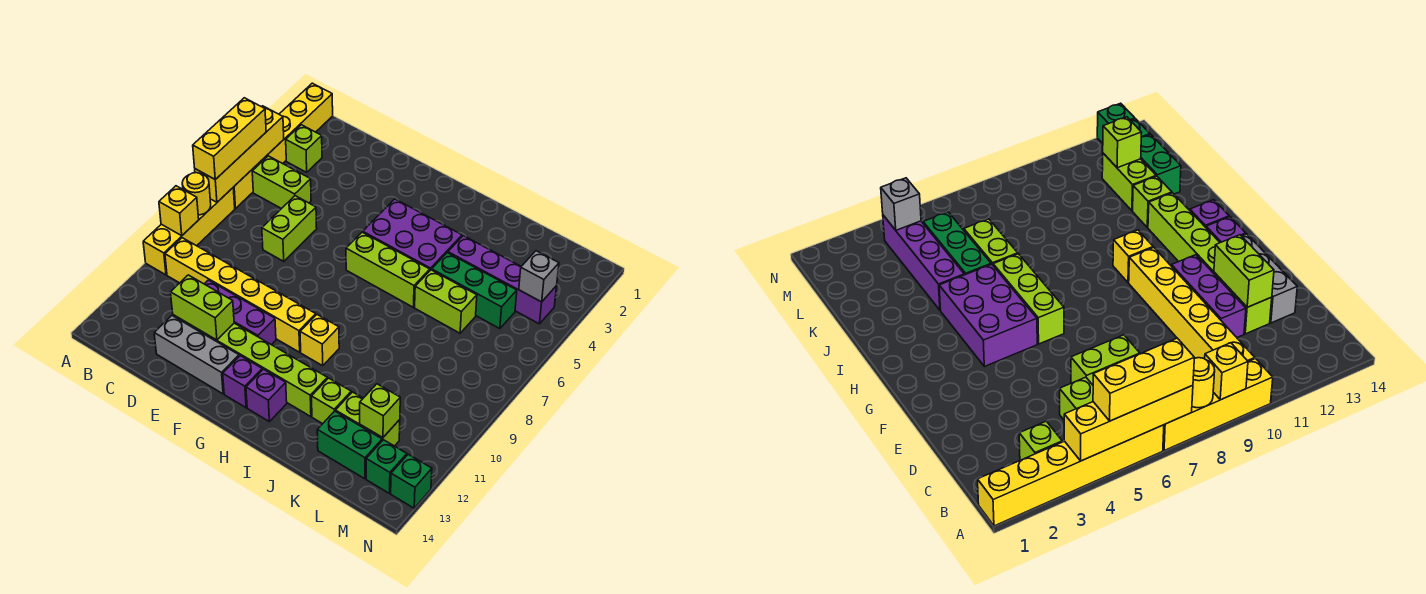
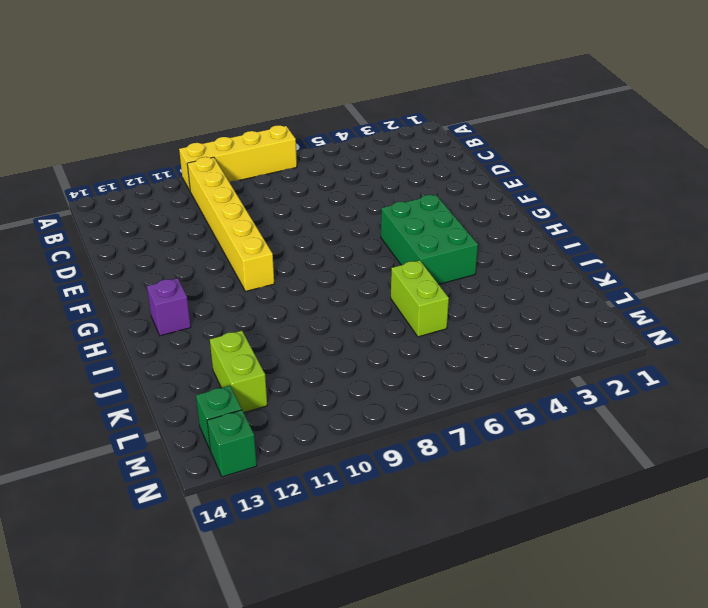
green 2x3 brick [381,195,478,284] -> purple 2x3 brick [363,199,462,270]
none -> yellow 1x6 brick [233,83,333,208]
none -> lime 1x1 brick [286,125,322,172]
none -> lime 1x2 brick [252,156,311,209]

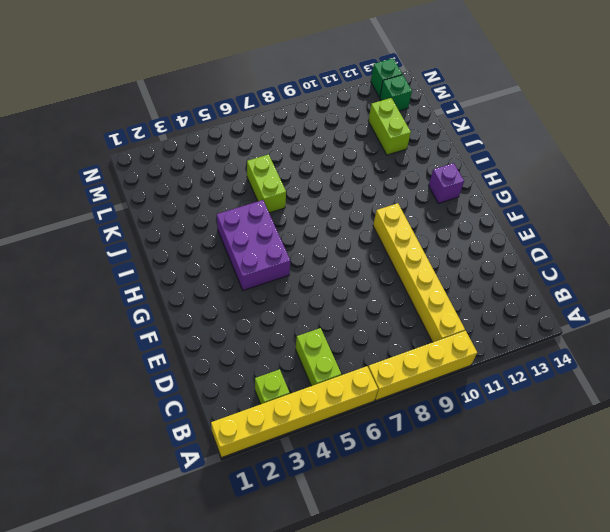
none -> lime 1x2 brick [262,196,317,261]
none -> purple 1x3 brick [205,280,276,345]
none -> lime 1x6 brick [173,315,327,417]

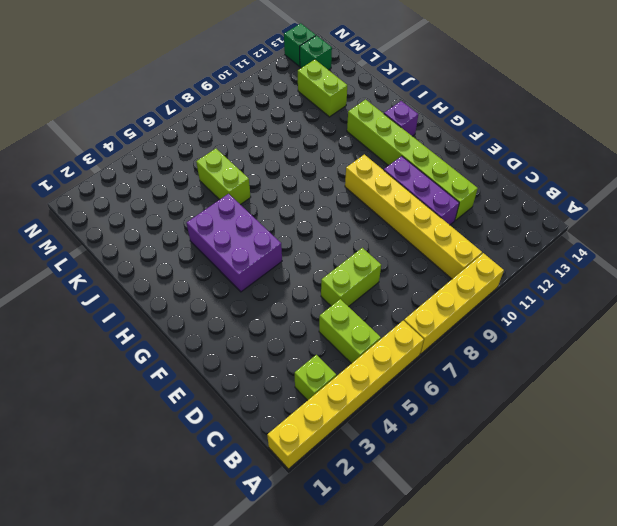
none -> grey 1x3 brick [154,316,239,394]
none -> lime 1x3 brick [346,232,430,307]
none -> purple 1x1 brick [223,356,262,408]

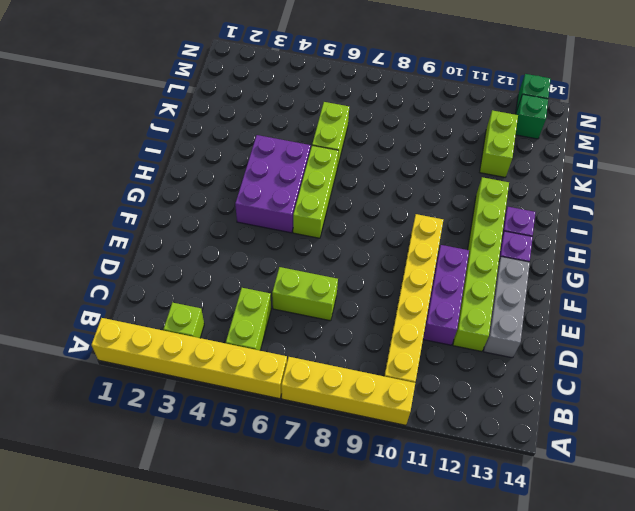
none -> yellow 1x1 brick [300,315,339,366]
none -> purple 1x4 brick [448,236,557,324]
none -> green 1x3 brick [432,253,517,329]

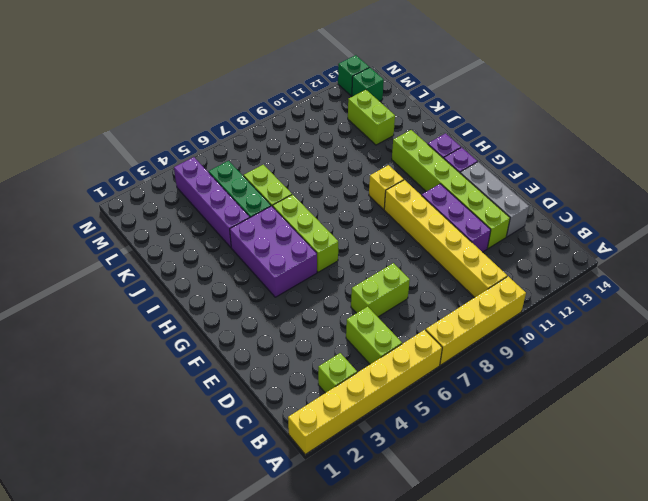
none -> lime 1x1 brick [312,378,351,424]
none -> green 1x2 brick [317,411,382,479]
none -> yellow 1x4 brick [195,106,284,202]

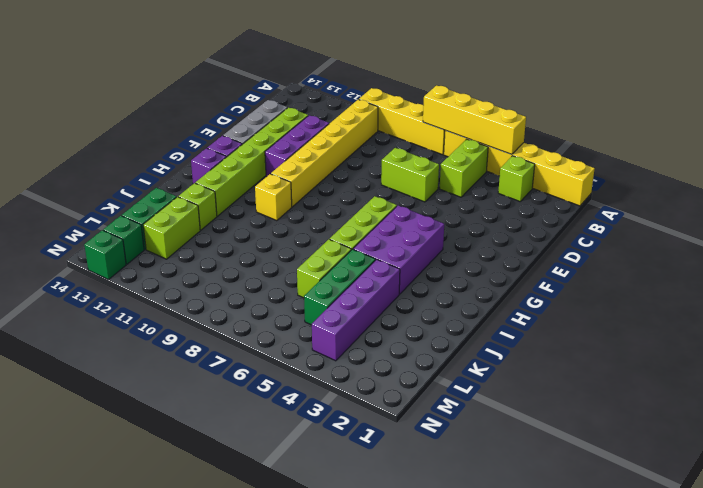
none -> yellow 1x1 round brick [182,173,211,215]
none -> yellow 1x1 brick [159,186,199,236]
none -> lime 1x2 brick [171,275,234,340]

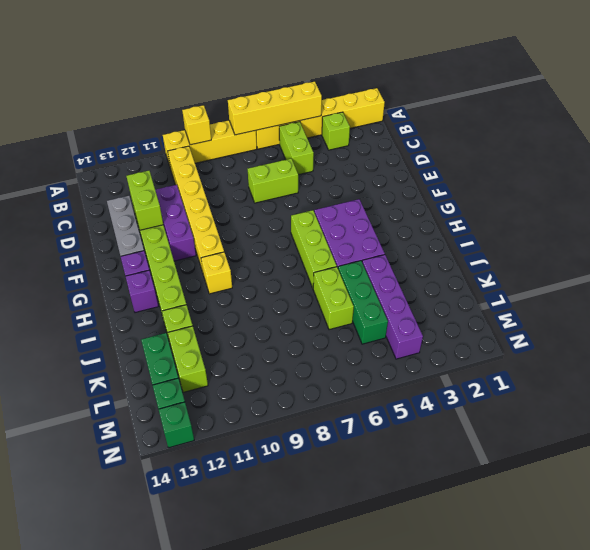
none -> yellow 1x1 round brick [182,173,211,215]
none -> lime 1x1 brick [360,384,400,438]
none -> grey 1x1 brick [519,251,559,302]

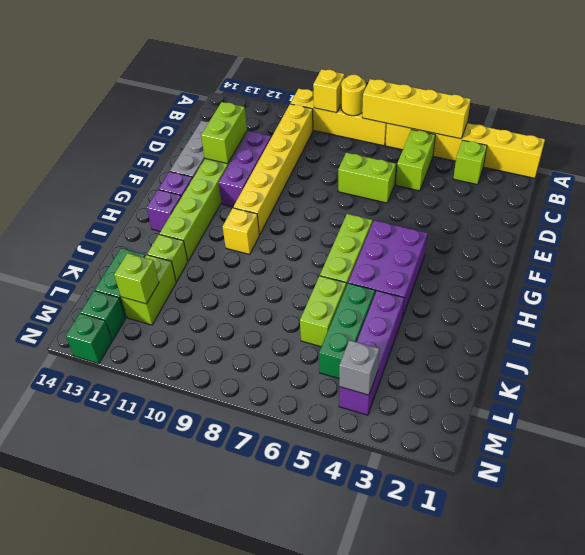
none -> yellow 1x3 brick [193,98,266,180]

